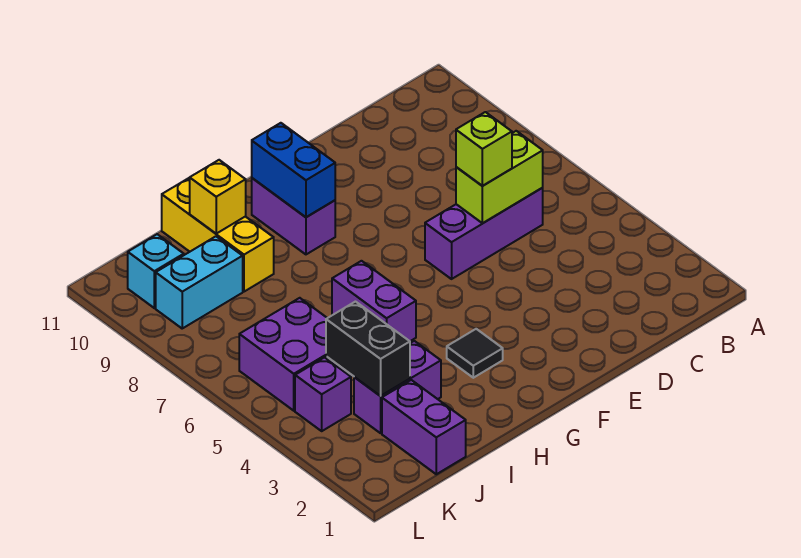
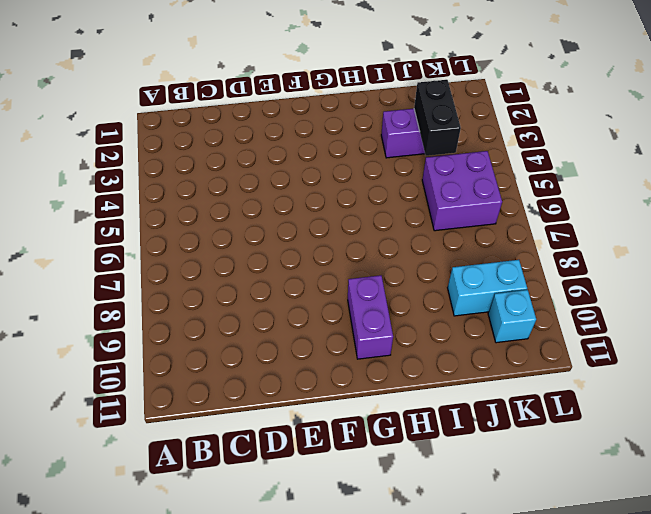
none -> purple 1x3 brick [425,188,543,279]
none -> black 1x1 tile [447,329,503,378]
none -> purple 1x2 brick [332,261,416,341]

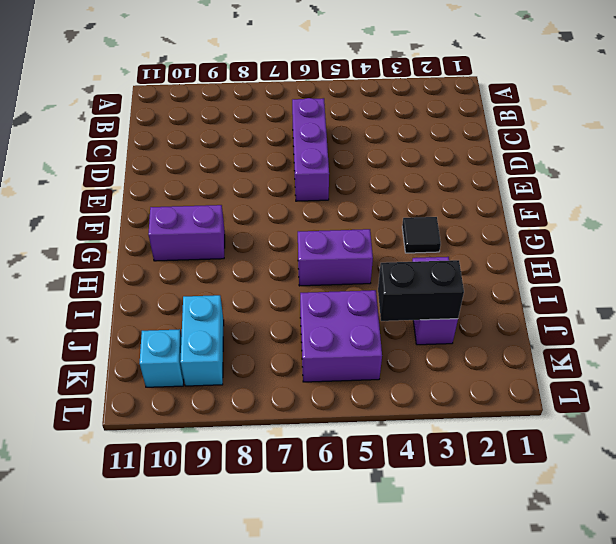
none -> yellow 1x3 brick [162,178,274,292]
none -> purple 1x2 brick [382,380,466,474]
none -> purple 1x1 brick [295,357,351,431]

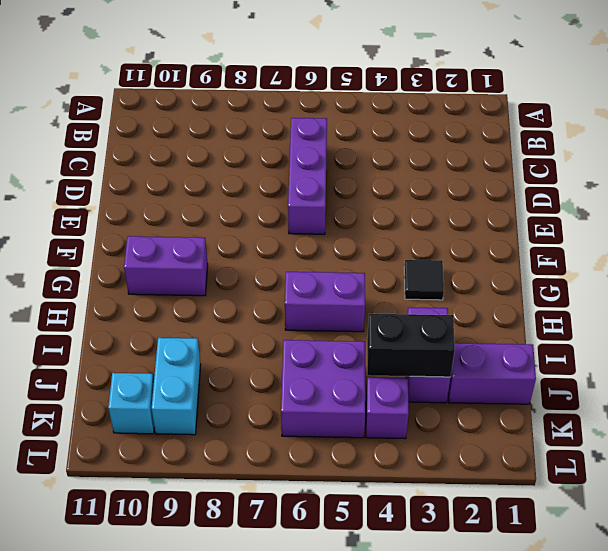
none -> yellow 1x3 brick [162,178,274,292]
none -> lime 1x2 brick [456,131,543,223]
none -> blue 1x2 brick [252,123,335,217]

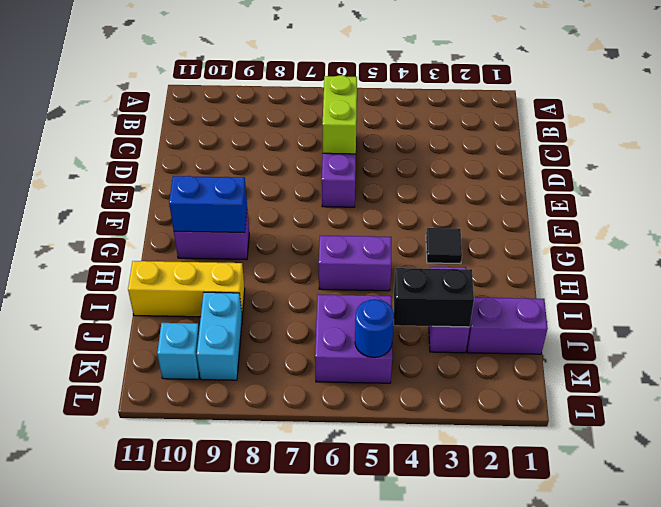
blue 1x1 round brick [355,299,394,357] -> none
none -> purple 1x1 brick [295,357,351,431]
none -> yellow 1x1 brick [190,160,246,234]
none -> lime 1x1 brick [456,112,512,186]

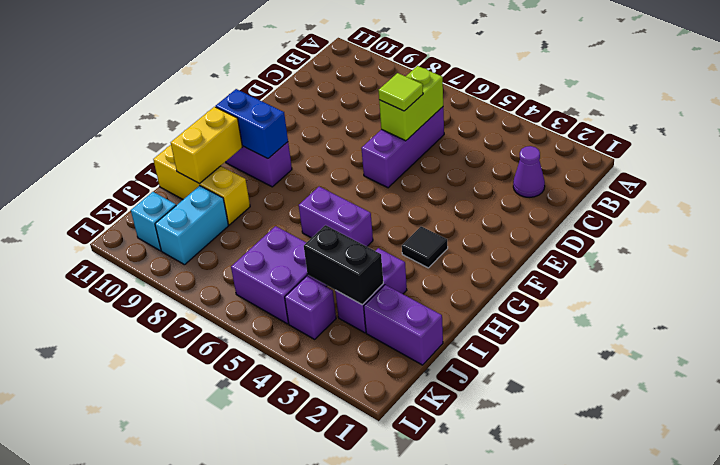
purple 1x1 cone [513,146,545,197] -> none
lime 1x1 tile [379,73,423,111] -> lime 1x1 brick [456,112,512,186]
yellow 1x2 brick [171,107,242,184] -> yellow 1x1 brick [190,160,246,234]

